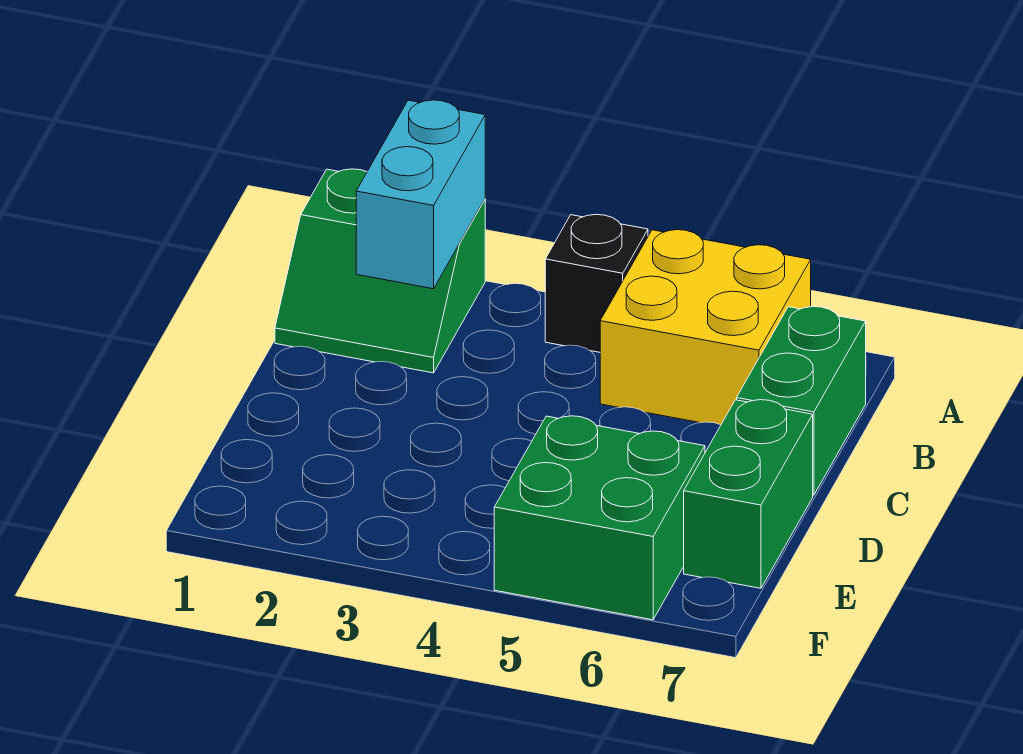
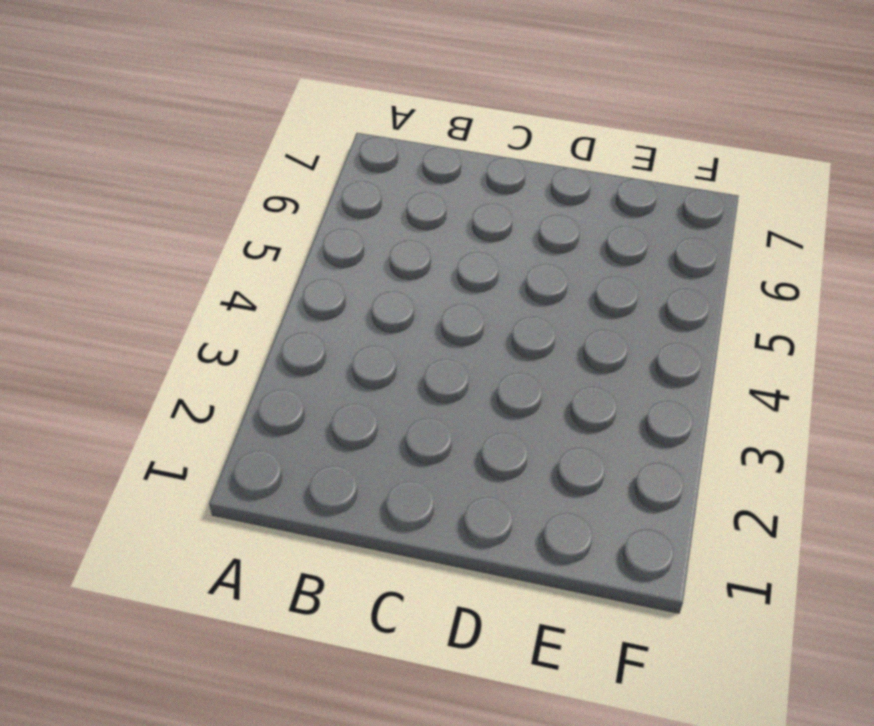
none -> green 2x2 slope [275,169,485,373]
none -> black 1x1 brick [545,215,648,352]

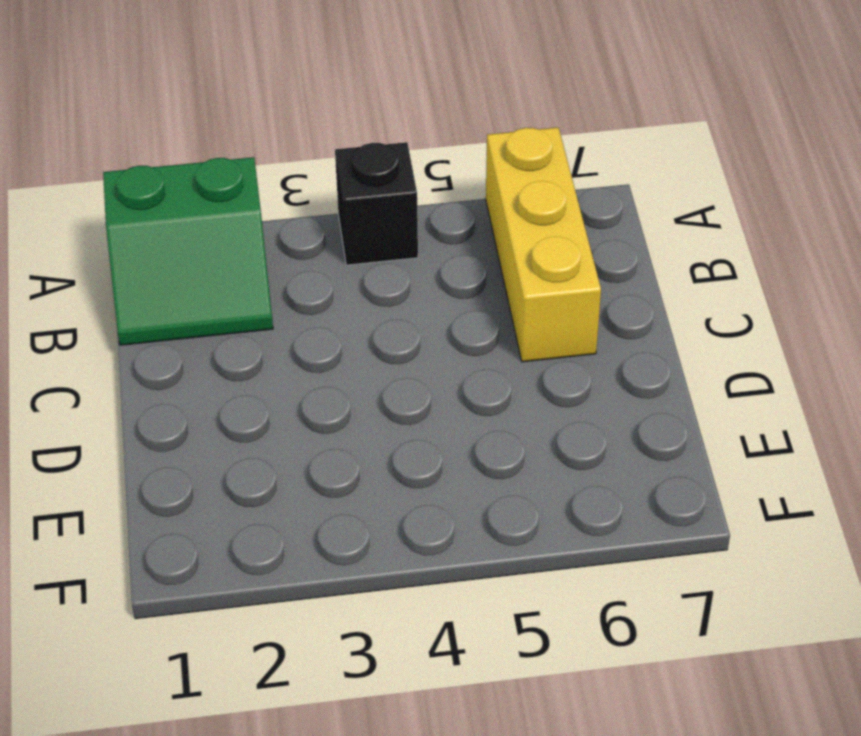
yellow 1x3 brick [486,128,601,362] -> yellow 2x2 brick [600,230,811,425]
none -> green 1x2 brick [737,307,866,495]
none -> green 1x2 brick [684,400,813,588]

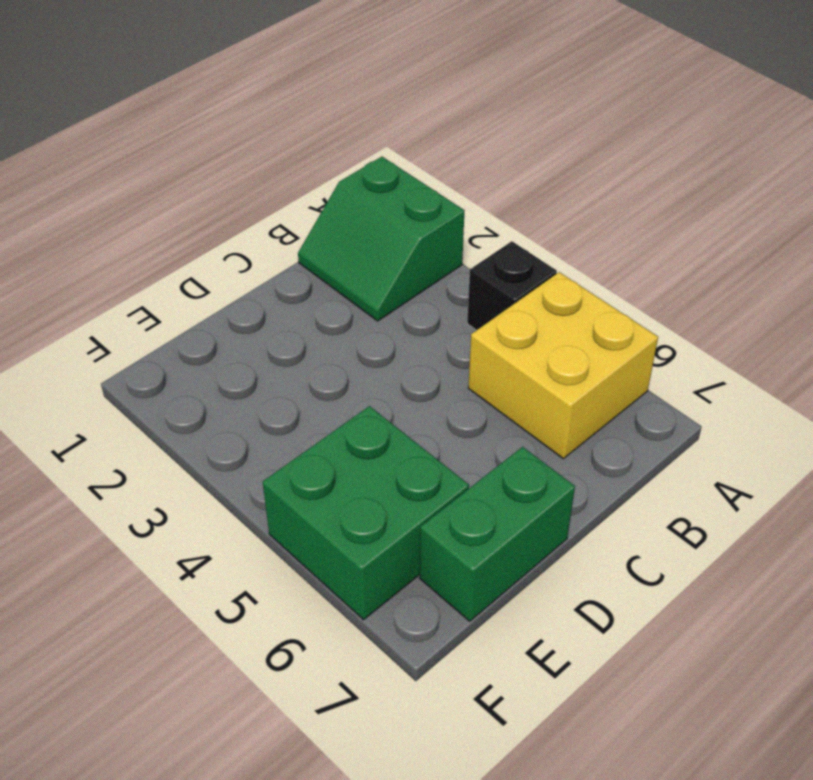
none -> green 1x2 brick [737,307,866,495]
none -> cyan 1x2 brick [356,100,485,289]

